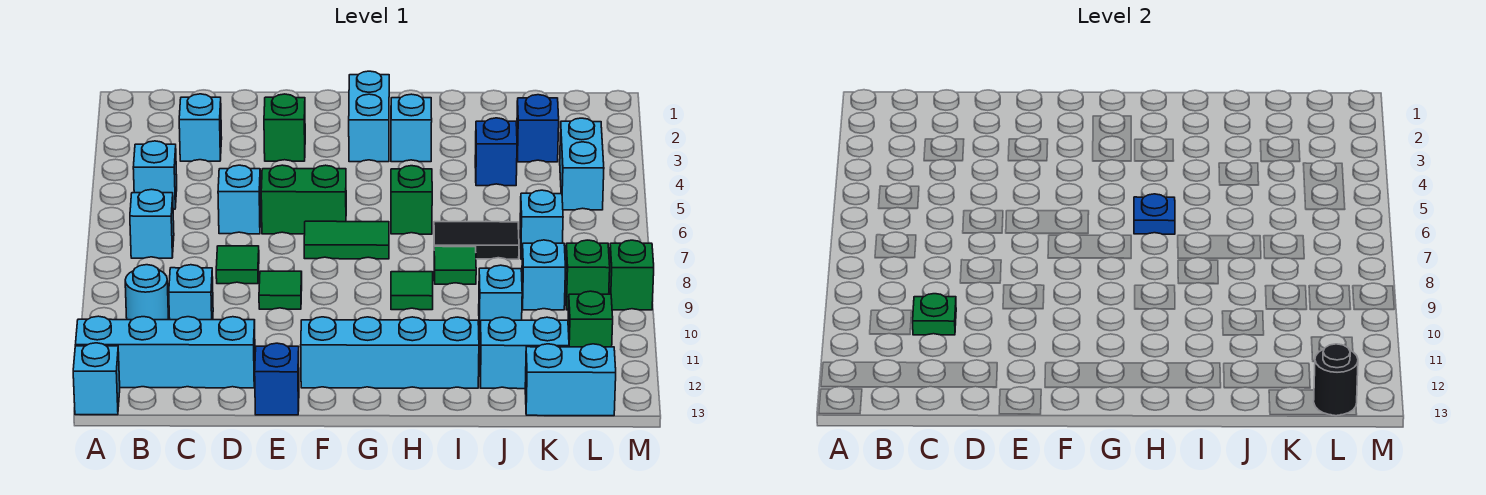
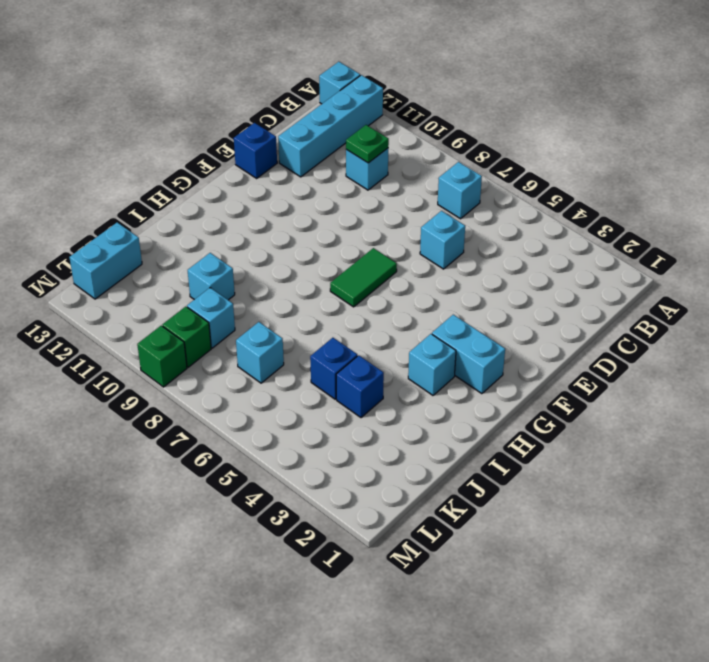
blue 1x1 brick [310,338,357,399] -> blue 1x1 brick moved to [517,95,559,162]
none -> cyan 1x1 brick [133,141,177,209]
none -> cyan 1x1 round brick [125,265,169,320]
none -> cyan 1x1 brick [179,94,222,161]
none -> green 1x1 tile [216,246,259,284]

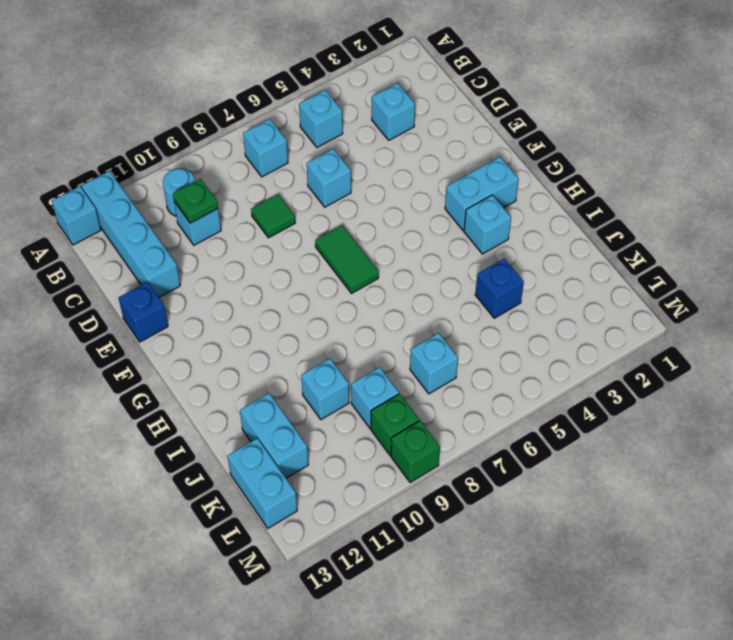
none -> green 1x1 brick [264,94,305,161]
none -> green 1x2 brick [261,165,346,234]
none -> green 1x1 tile [259,271,302,309]
none -> cyan 1x4 brick [301,317,479,388]

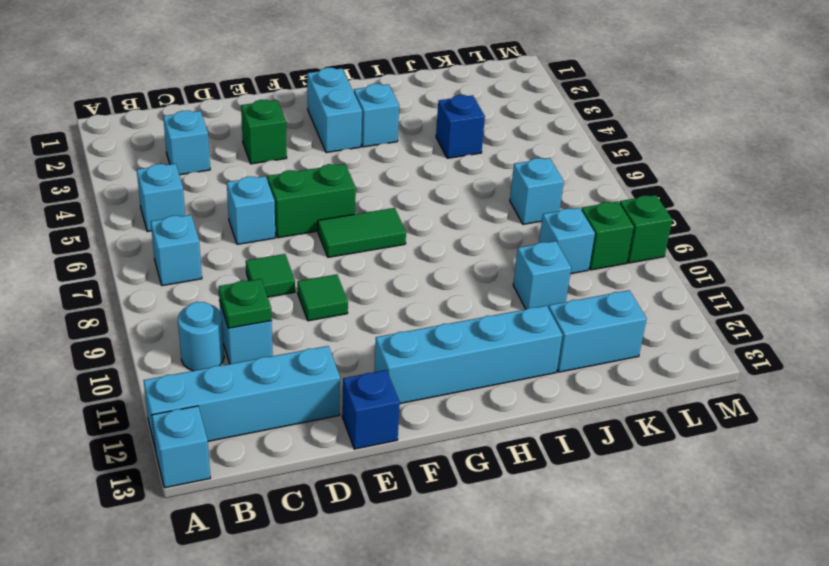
none -> green 1x1 brick [391,166,432,234]
none -> green 1x1 tile [391,272,433,310]
none -> black 1x2 tile [434,222,519,259]
none -> green 1x1 tile [434,246,476,284]

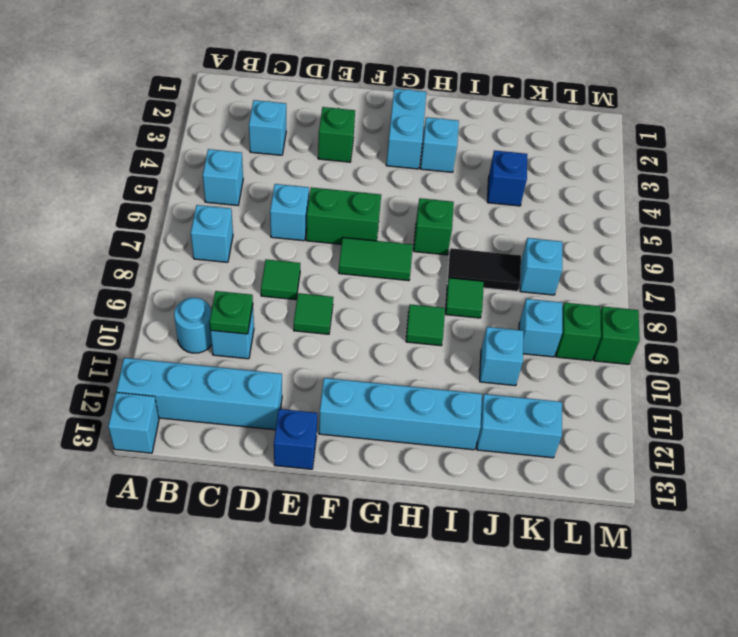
none -> blue 1x1 brick [517,95,559,162]
none -> cyan 1x2 brick [525,344,616,416]
none -> cyan 1x2 brick [560,118,604,210]
none -> green 1x1 brick [568,291,613,347]

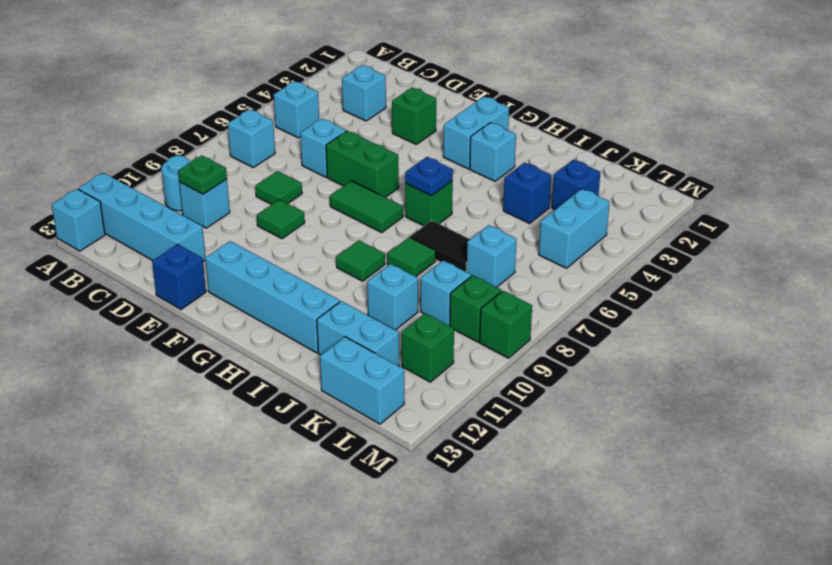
none -> black 1x1 round brick [1314,344,1358,416]

